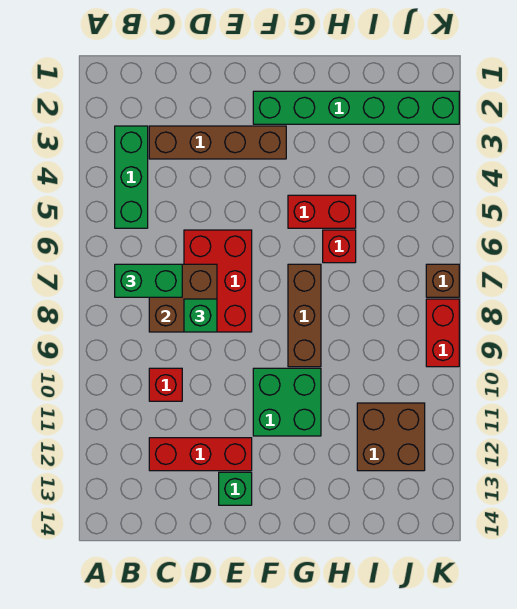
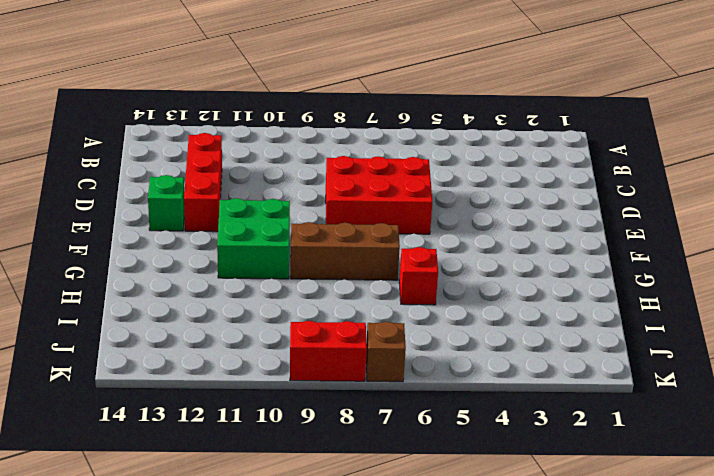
none -> green 1x3 brick [115,126,148,228]
none -> brown 1x4 brick [149,126,286,159]
none -> red 1x1 brick [149,368,182,401]

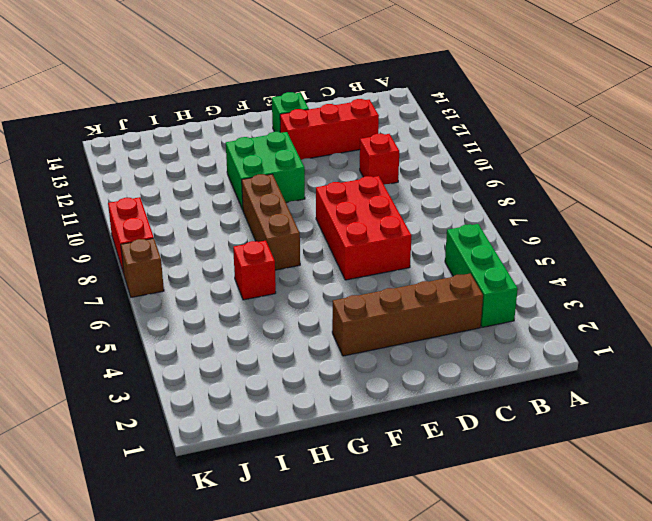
none -> green 1x6 brick [253,91,459,124]
none -> red 1x2 brick [288,195,356,228]
none -> brown 2x2 brick [357,403,425,471]

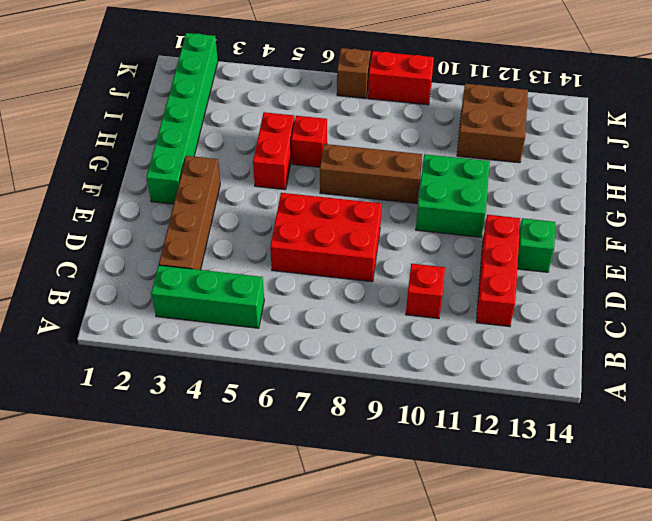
none -> brown 2x2 brick [149,264,217,332]
none -> green 1x2 brick [115,264,182,297]
none -> green 1x1 brick [184,299,217,332]

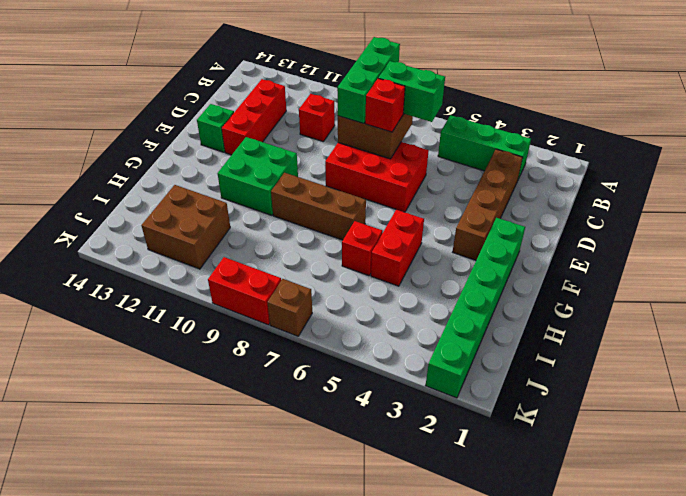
green 1x3 brick [337,37,400,124] -> green 1x1 brick [184,299,217,332]
green 1x2 brick [378,61,445,122] -> green 1x2 brick turned to [115,264,182,297]
red 1x1 brick [365,79,405,132] -> none

